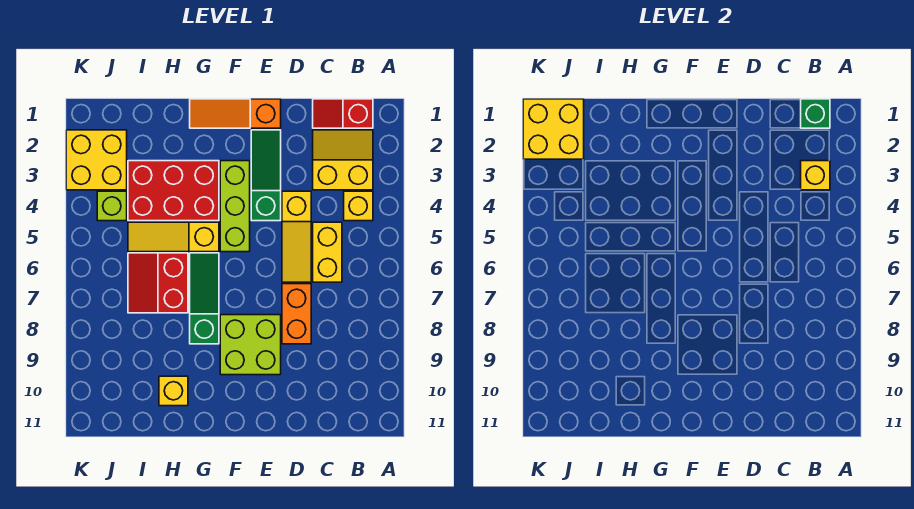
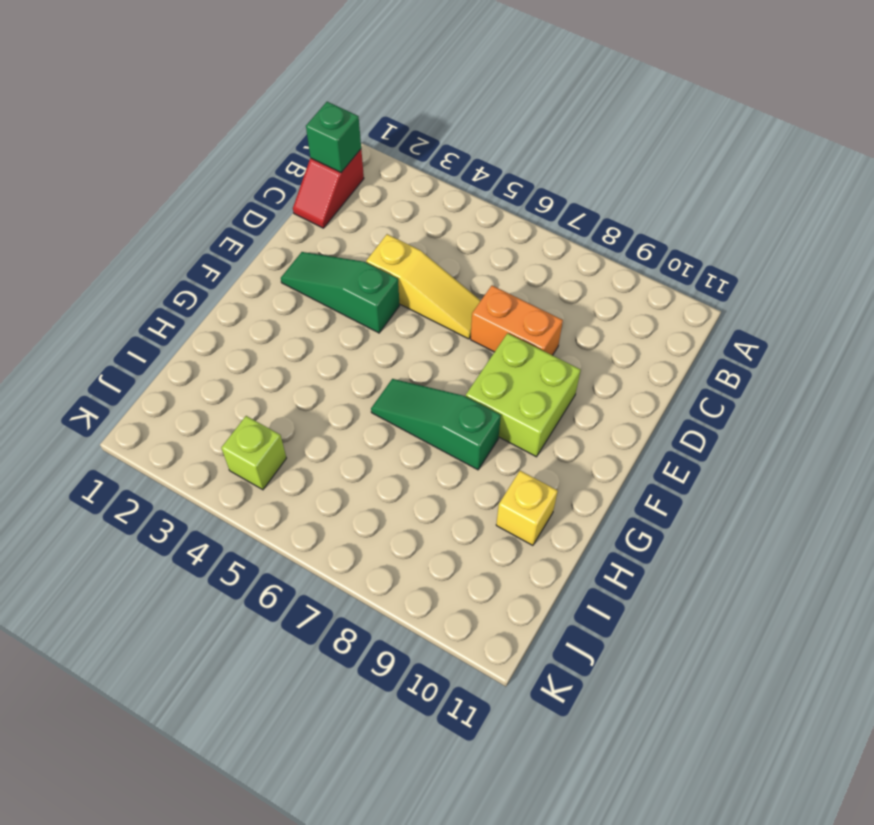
none -> yellow 2x2 slope [313,130,373,190]
none -> yellow 1x1 brick [344,191,373,221]
none -> yellow 1x2 brick [313,222,342,282]

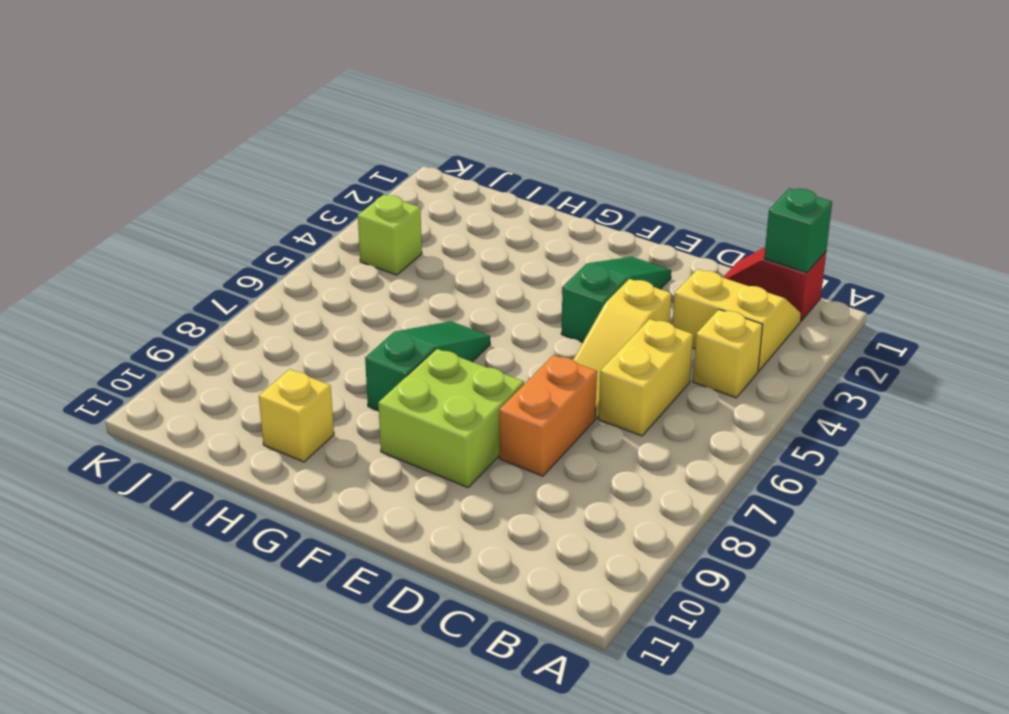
none -> orange 1x3 slope [190,99,281,128]
none -> lime 1x3 brick [220,161,250,252]
none -> red 2x3 brick [128,161,219,221]

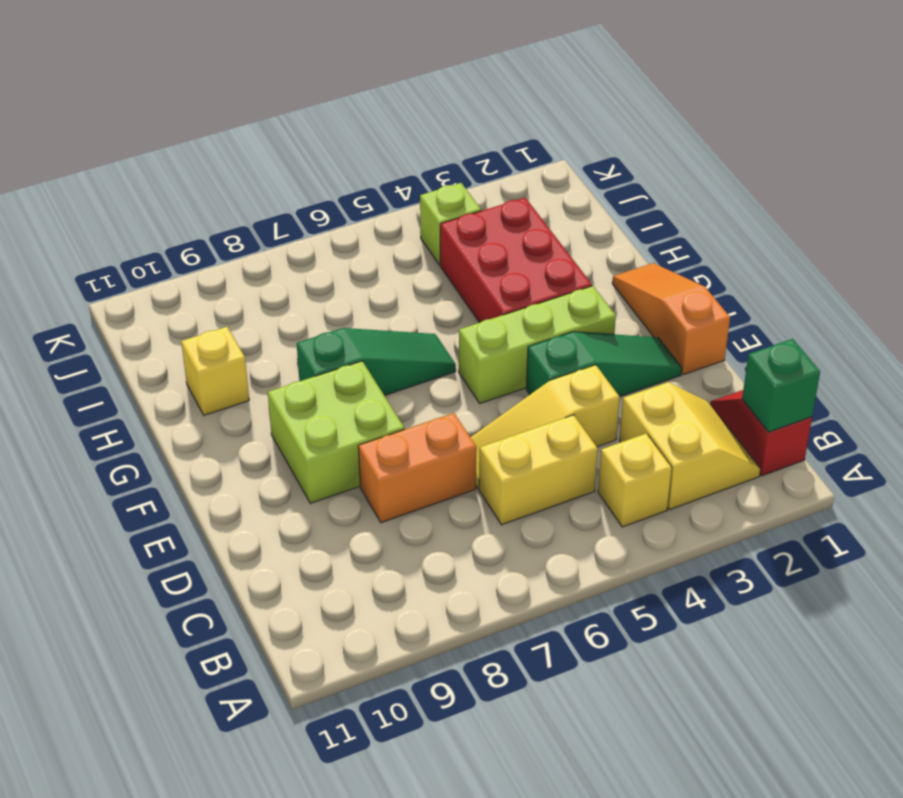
none -> yellow 1x3 slope [128,222,219,252]
none -> red 2x2 slope [128,253,188,313]
none -> yellow 2x2 brick [66,130,127,190]

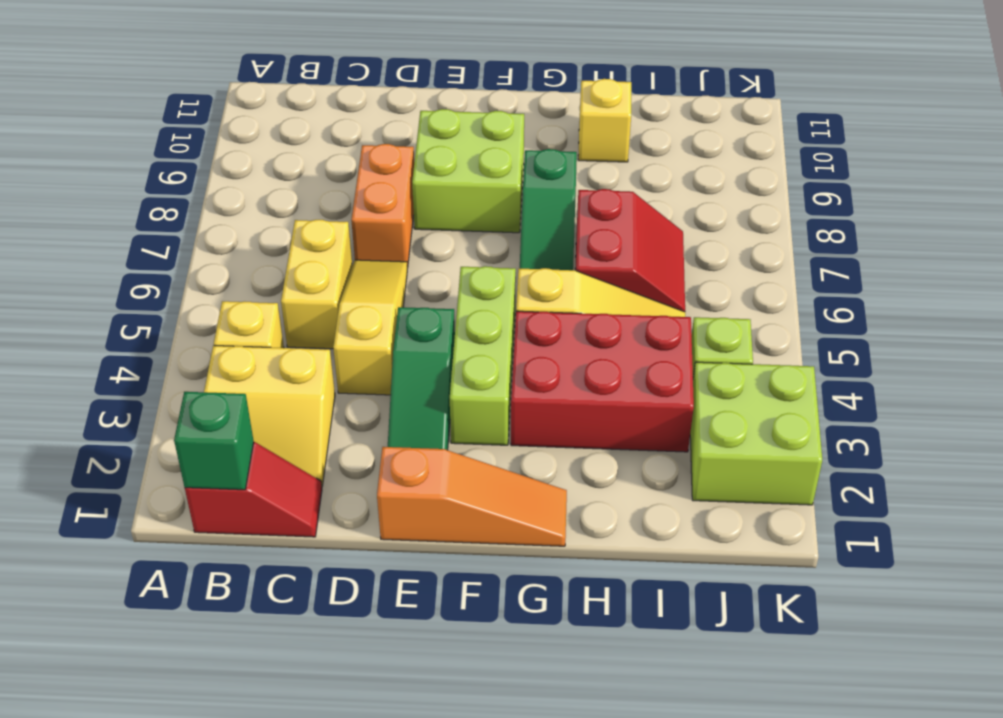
lime 2x2 brick [690,362,822,505] -> yellow 2x2 brick [66,130,127,190]
none -> yellow 1x1 brick [801,161,830,190]
none -> yellow 2x2 brick [523,99,584,159]

